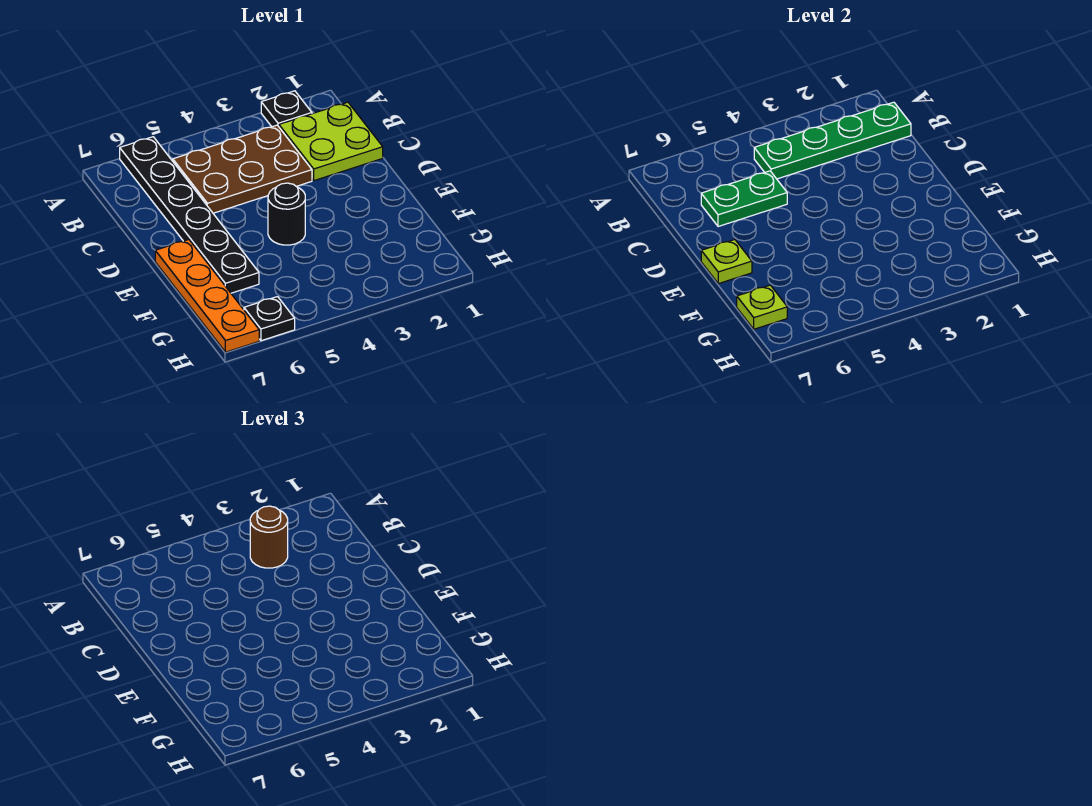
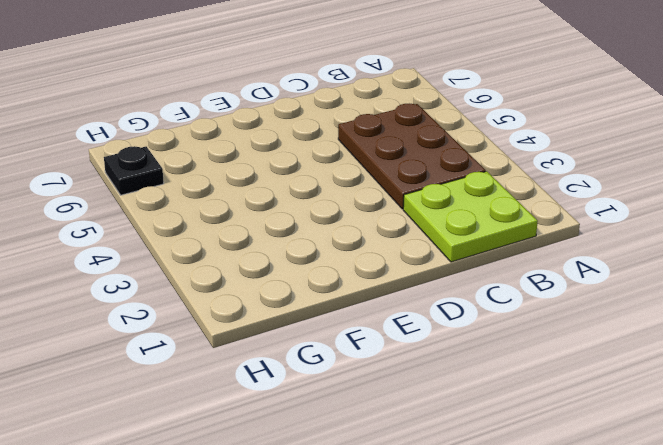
none -> black 1x1 plate [261,91,312,127]
none -> black 1x6 plate [120,137,259,293]
none -> black 1x1 round brick [268,183,305,245]

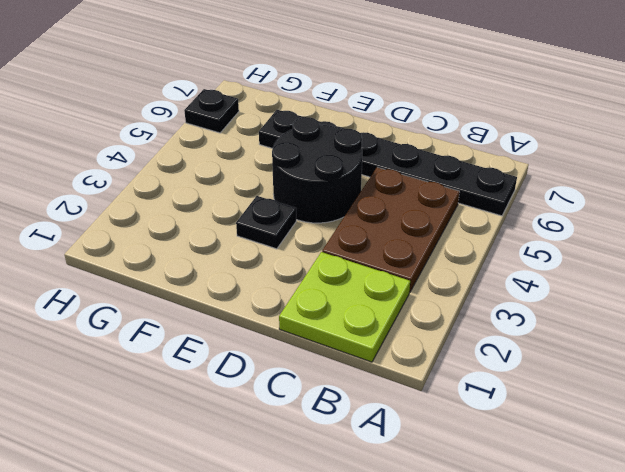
black 2x2 round brick [272,117,362,223] -> black 1x1 round brick [268,183,305,245]
black 1x1 plate [236,196,296,249] -> black 1x1 plate moved to [261,91,312,127]
none -> orange 1x4 plate [155,240,259,352]
none -> green 1x4 plate [754,102,911,179]
none -> green 1x2 plate [701,171,787,227]

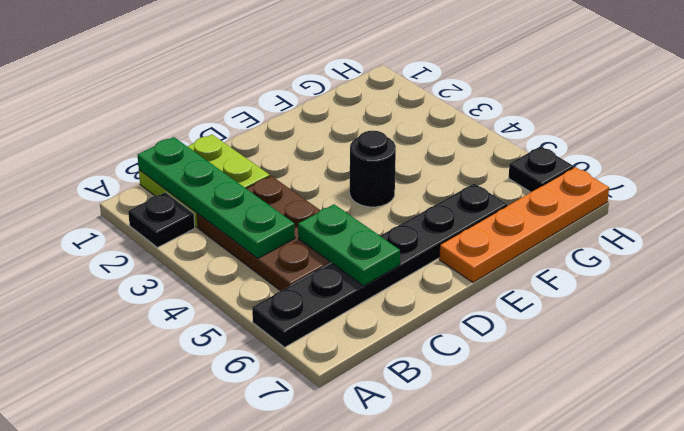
none -> lime 1x1 plate [701,240,752,284]
none -> lime 1x1 plate [737,285,787,329]
none -> brown 1x1 round brick [250,506,288,568]

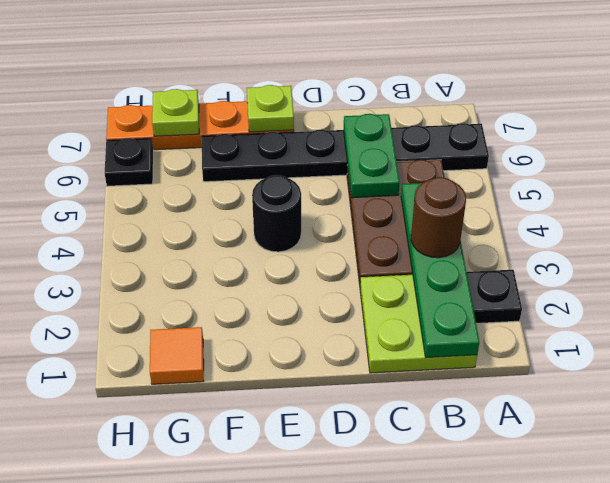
orange 1x1 tile [150,327,204,384] -> none

